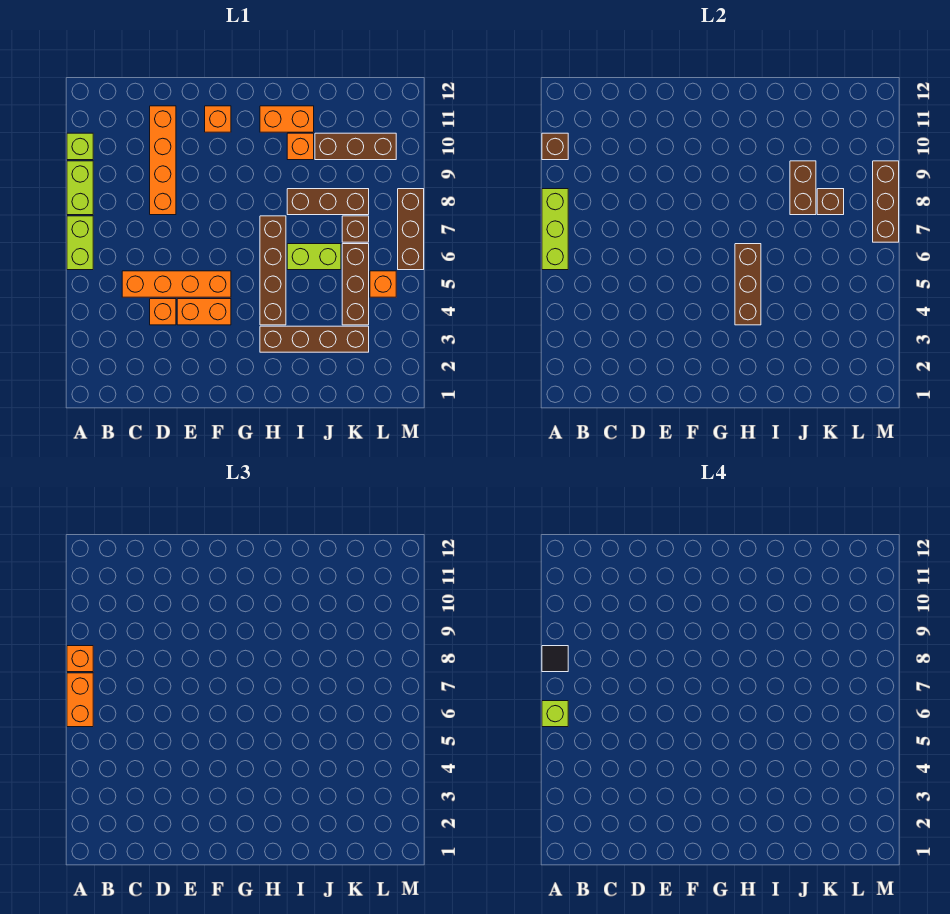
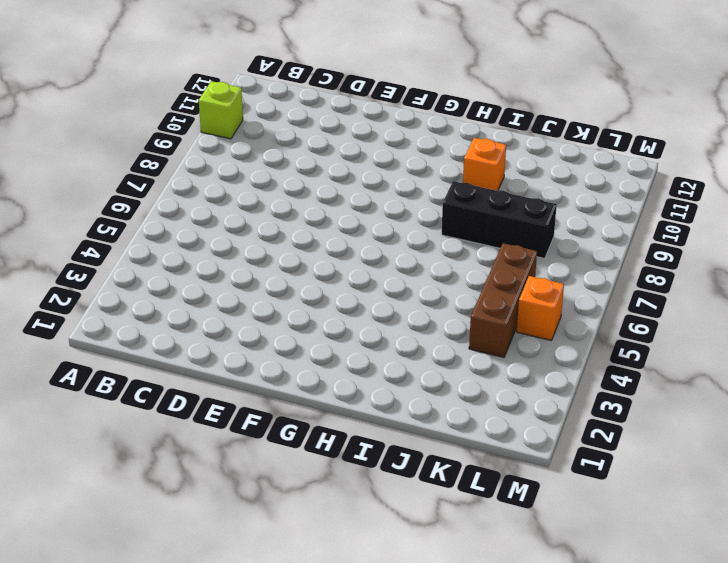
black 1x3 brick [442,181,557,258] -> brown 1x3 brick [287,189,369,215]
none -> lime 1x2 brick [67,216,93,270]
none -> lime 1x2 brick [67,161,93,215]
none -> orange 1x4 brick [122,271,231,297]

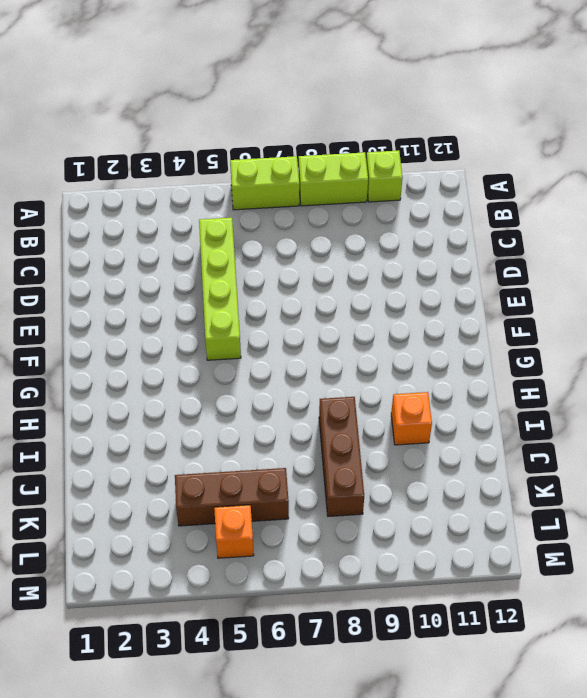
lime 1x4 brick [199,218,241,360] -> orange 1x4 brick [122,271,231,297]
none -> orange 1x1 brick [150,299,176,325]
none -> orange 1x4 brick [150,106,176,215]
none -> orange 1x2 brick [177,299,231,325]

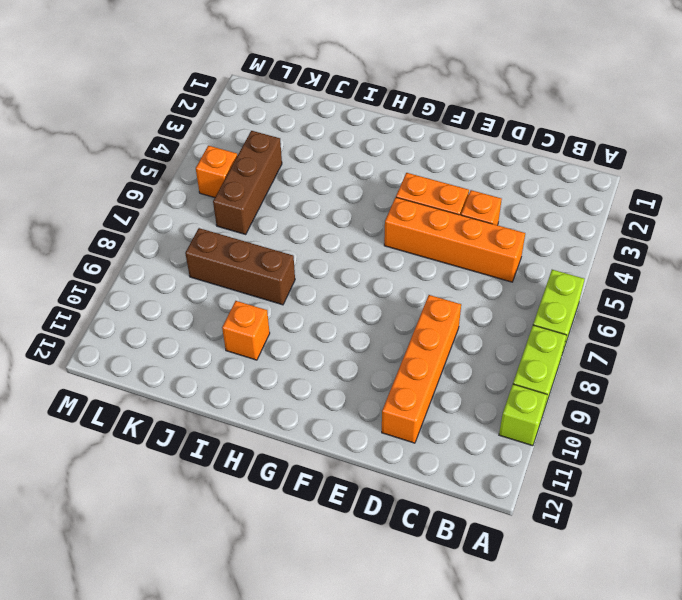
none -> orange 1x1 brick [205,106,231,132]
none -> brown 1x4 brick [260,326,369,352]
none -> brown 1x4 brick [260,216,286,325]

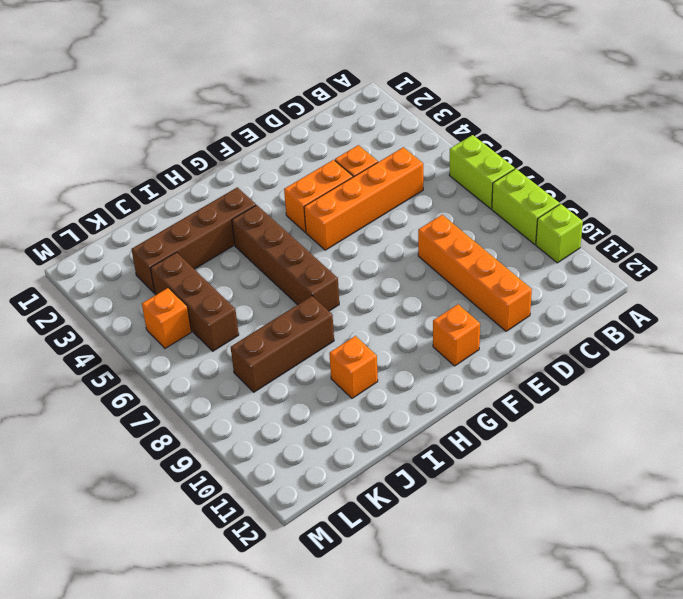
none -> orange 1x2 brick [260,106,314,132]
none -> lime 1x2 brick [287,244,341,270]
none -> brown 1x3 brick [315,133,396,160]

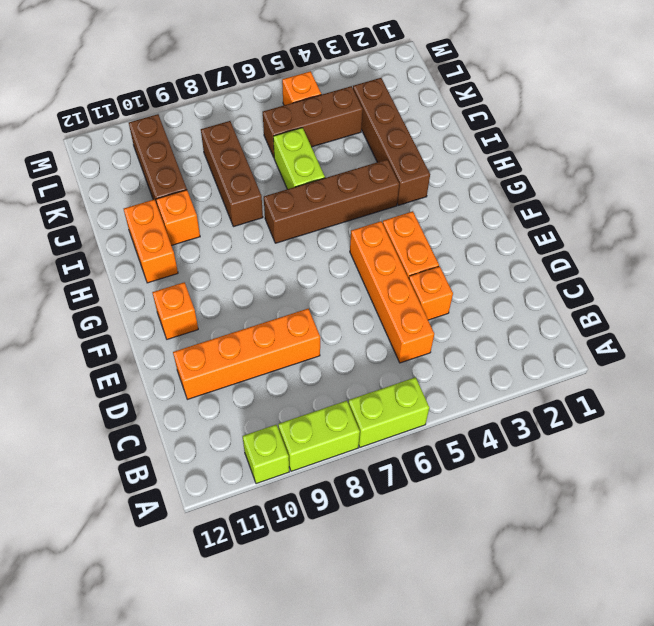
none -> brown 1x1 brick [342,216,369,242]
none -> brown 1x3 brick [398,189,424,270]
none -> lime 1x3 brick [542,189,568,270]

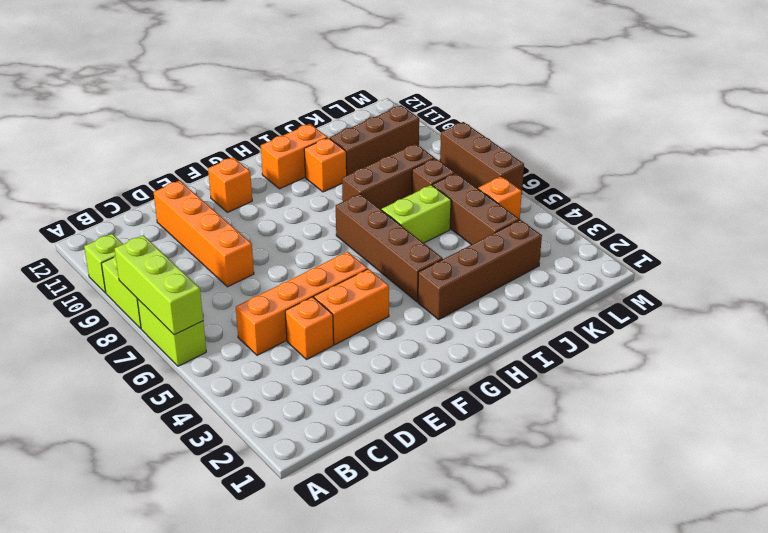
none -> brown 1x1 brick [542,133,568,160]
none -> brown 1x3 brick [735,244,761,325]
none -> brown 1x2 brick [790,161,816,215]

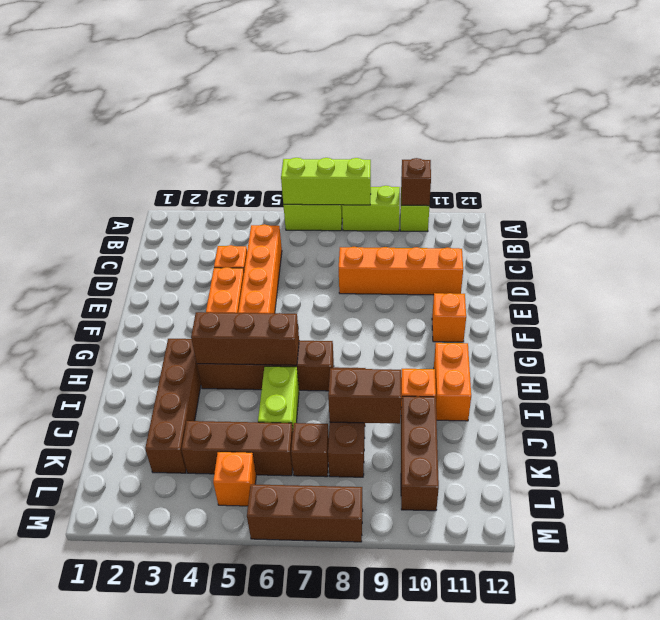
none -> brown 1x1 brick [817,189,844,215]
none -> brown 1x3 brick [873,161,899,242]
none -> orange 1x2 brick [67,673,93,727]

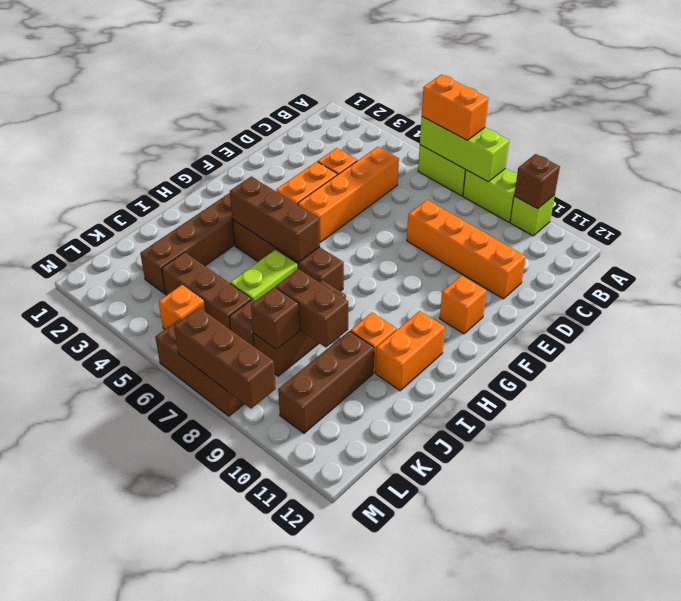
none -> orange 1x1 brick [67,646,93,672]
none -> lime 1x1 brick [542,701,568,727]
none -> black 1x1 tile [542,646,568,672]

